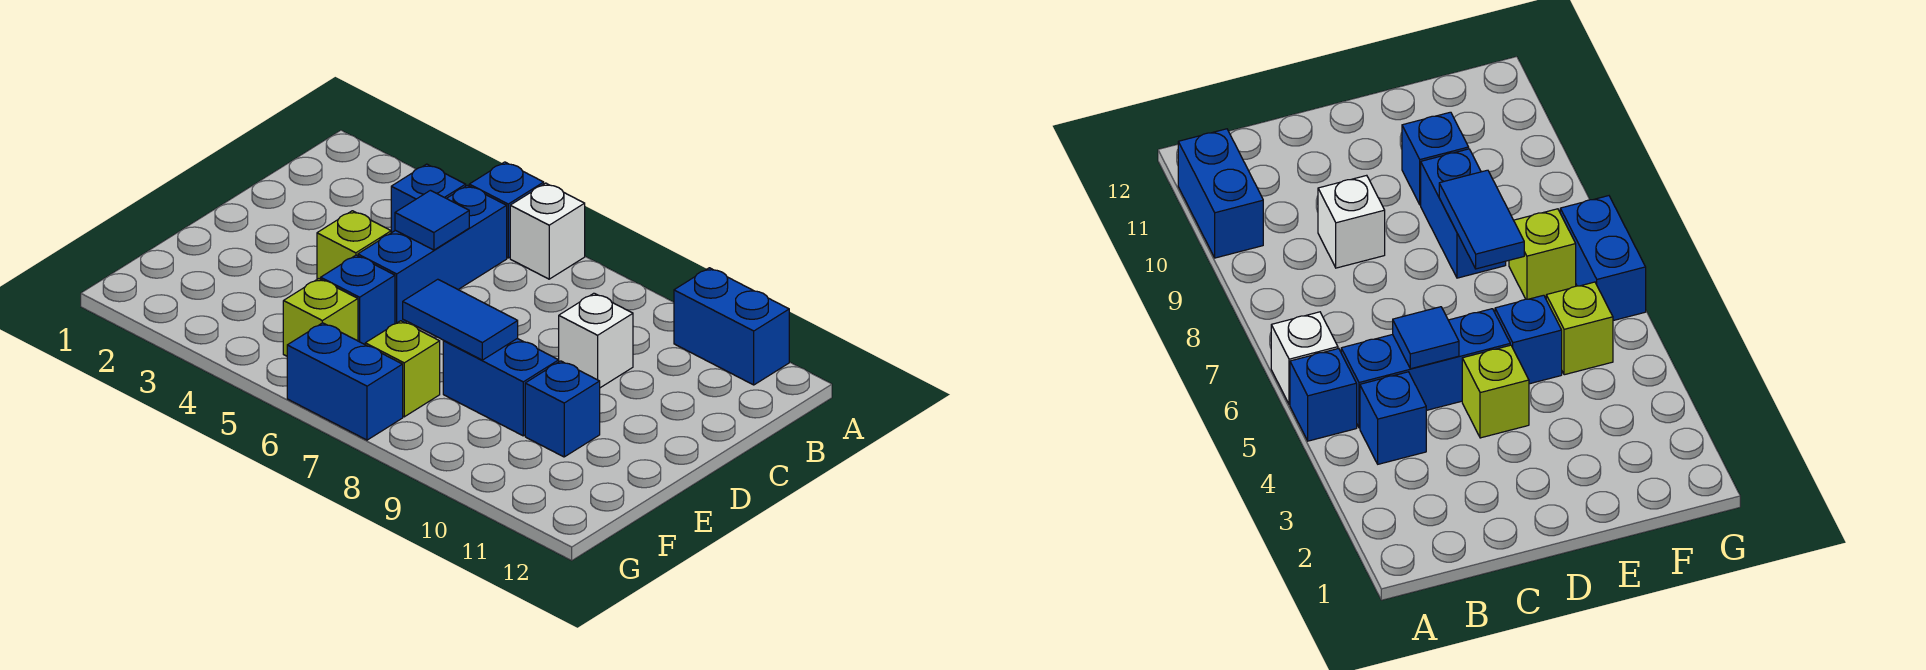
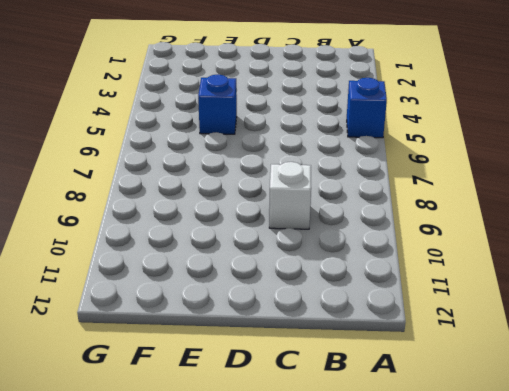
none -> white 1x1 brick [510,183,585,279]
none -> blue 1x2 brick [674,268,789,385]
none -> blue 1x1 brick [391,164,466,233]

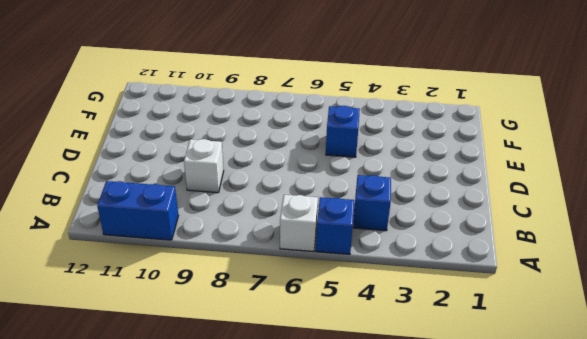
none -> blue 1x3 brick [358,185,507,324]
none -> lime 1x1 brick [317,211,391,279]
none -> blue 1x2 brick [443,339,559,436]

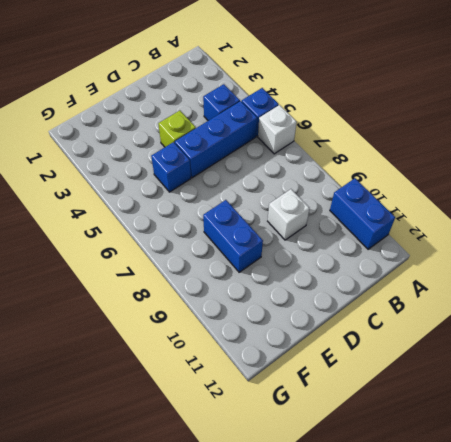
none -> blue 1x1 brick [525,361,600,457]
none -> lime 1x1 brick [283,279,358,356]
none -> lime 1x1 brick [365,321,440,417]

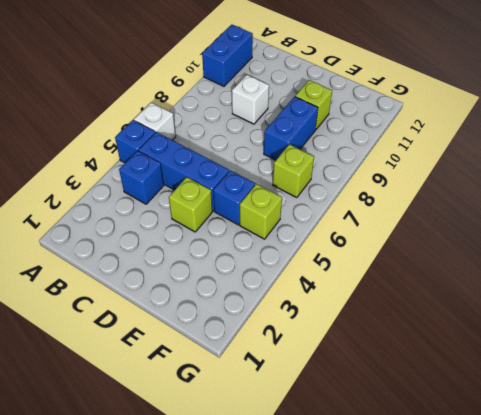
lime 1x1 brick [295,80,332,130] -> blue 1x1 brick [525,361,600,457]
none -> blue 1x2 brick [287,323,403,440]
none -> blue 1x1 tile [395,190,469,250]
none -> blue 1x2 tile [403,279,518,360]

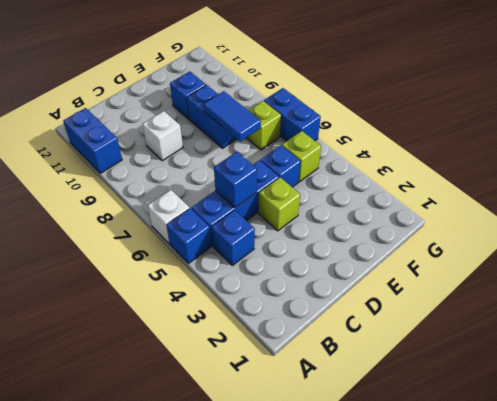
blue 1x1 brick [214,152,257,208] -> blue 1x1 tile [395,190,469,250]

